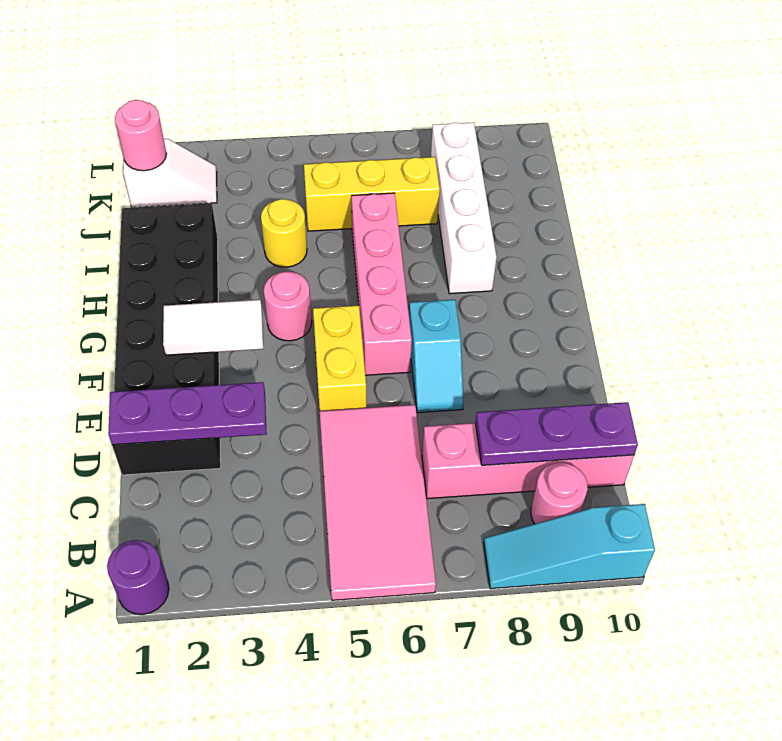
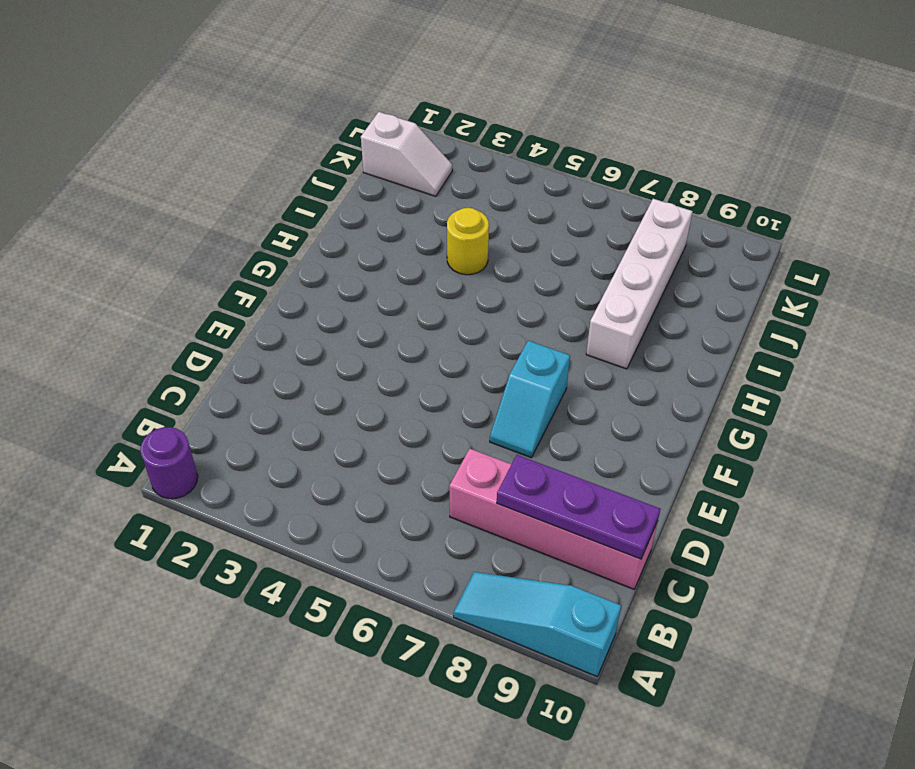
none -> pink 2x4 tile [320,405,436,600]
none -> pink 1x1 round brick [531,463,588,524]
none -> black 2x6 brick [112,203,221,475]

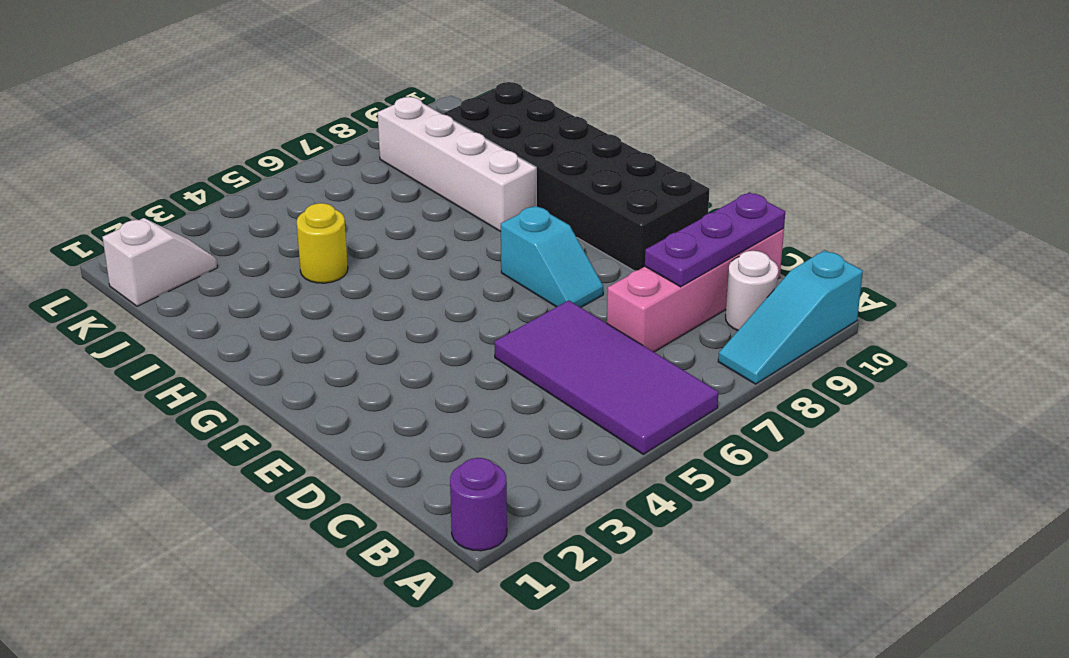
purple 2x4 tile [494,300,719,454] -> pink 2x4 tile [320,405,436,600]
white 1x1 round brick [726,251,778,330] -> pink 1x1 round brick [531,463,588,524]
black 2x6 brick [443,82,710,271] -> black 2x6 brick moved to [112,203,221,475]
none -> yellow 1x2 brick [313,305,366,411]
none -> pink 1x4 brick [352,193,412,375]
none -> pink 1x1 round brick [264,271,312,341]

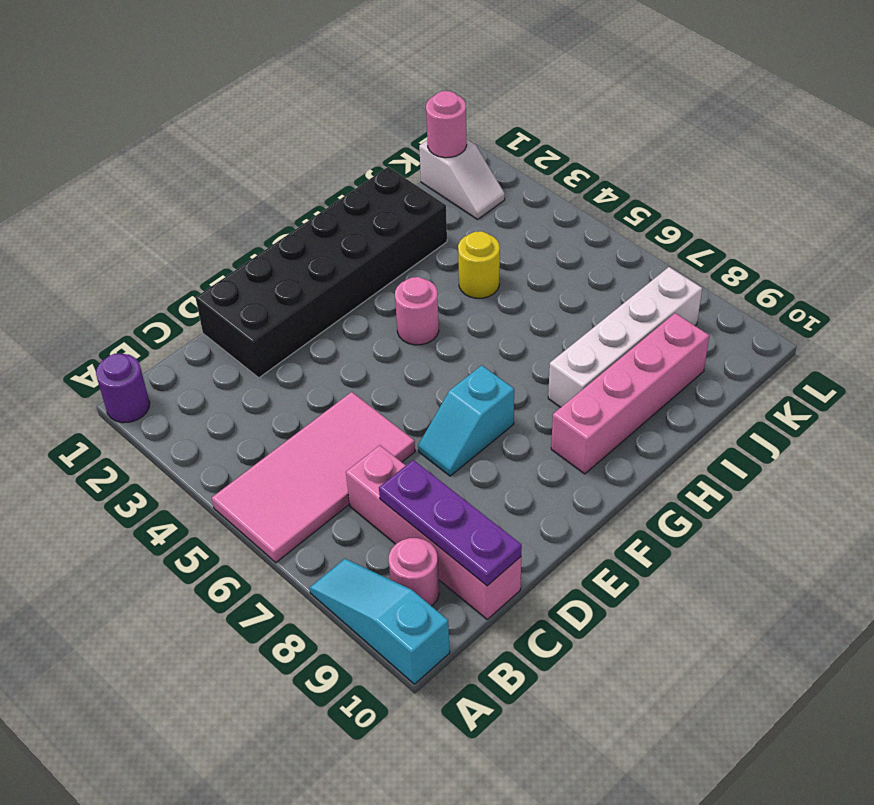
pink 1x4 brick [551,313,709,474] -> pink 1x4 brick moved to [352,193,412,375]
none -> yellow 1x2 brick [313,305,366,411]
none -> yellow 1x3 brick [304,157,440,231]
none -> purple 1x3 plate [108,382,267,445]

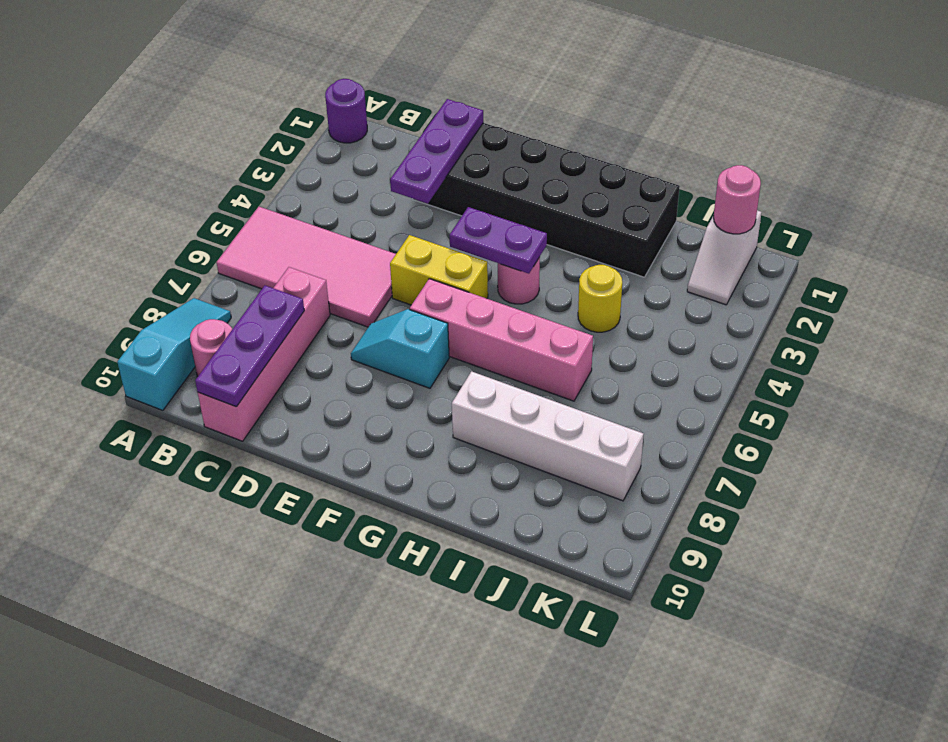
purple 1x2 plate [450,207,547,274] -> none
none -> yellow 1x3 brick [304,157,440,231]
none -> white 1x2 tile [163,300,263,355]

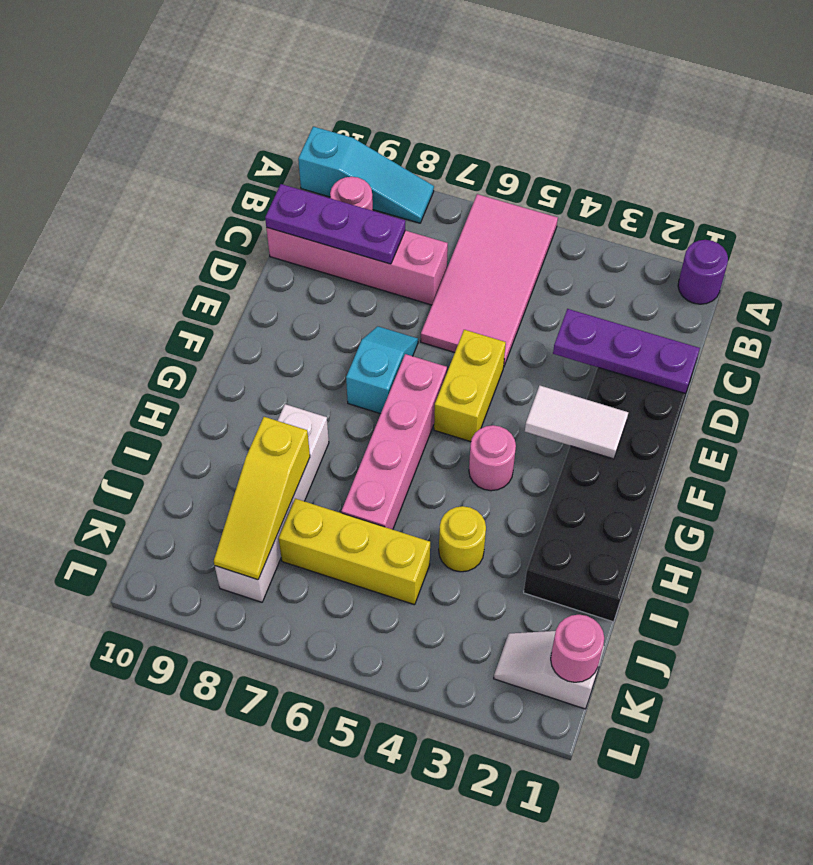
yellow 1x3 slope [214,417,310,580] -> none

